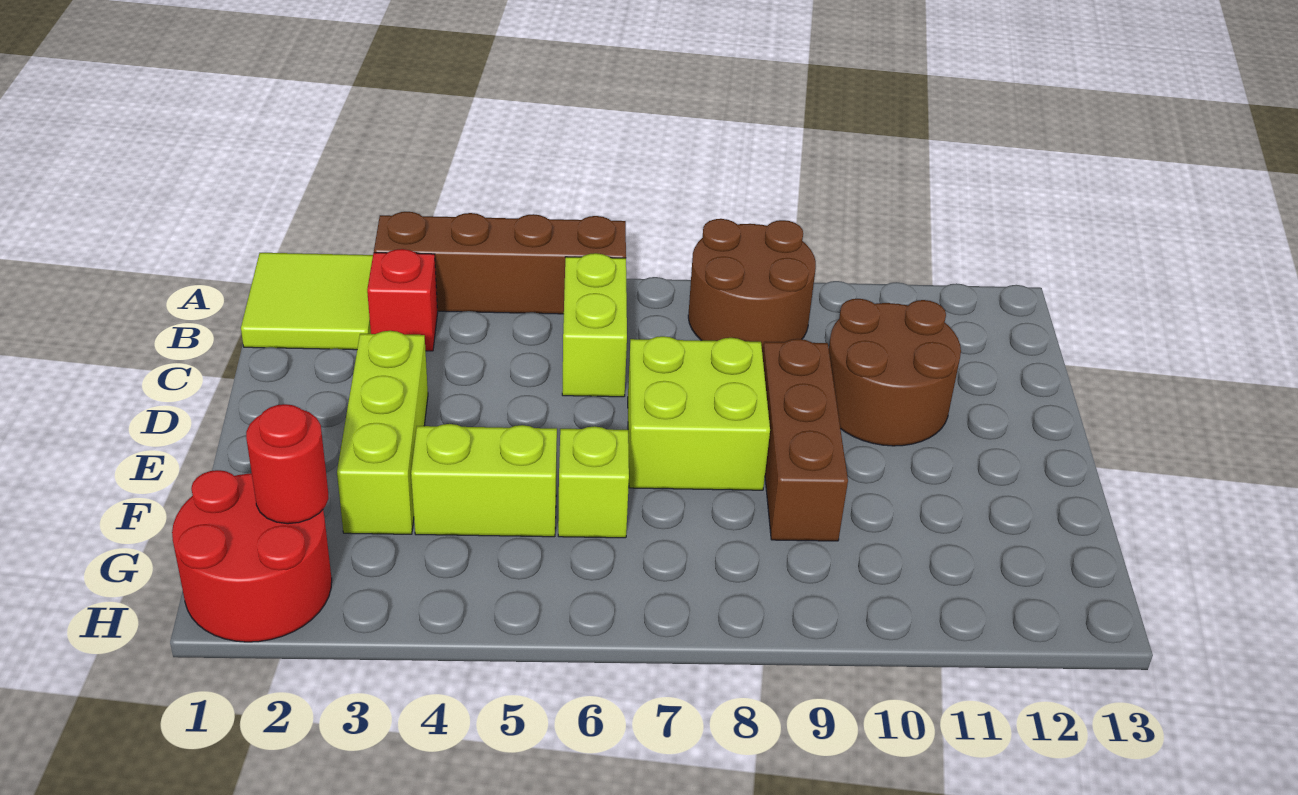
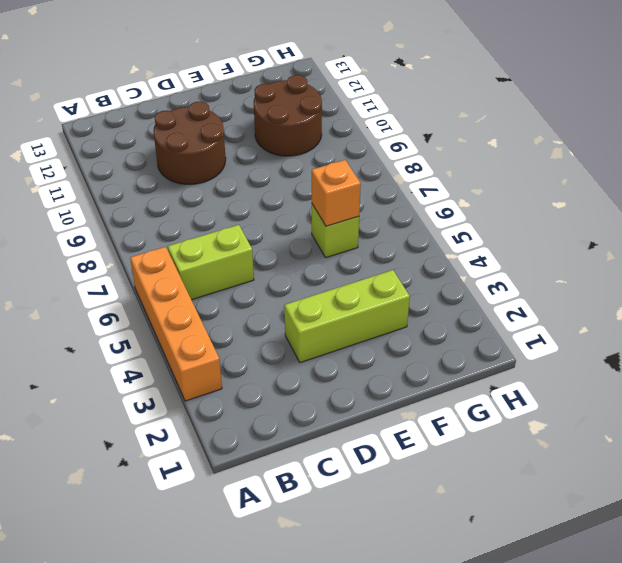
orange 1x4 brick [130,247,222,401] -> brown 1x4 brick [374,212,626,314]
orange 1x1 brick [312,160,361,226] -> none
brown 2x2 round brick [254,75,322,156] -> brown 2x2 round brick moved to [688,219,816,355]
none -> lime 2x2 tile [241,253,373,350]
none -> red 1x1 brick [367,249,438,351]
none -> lime 2x2 brick [628,336,770,490]

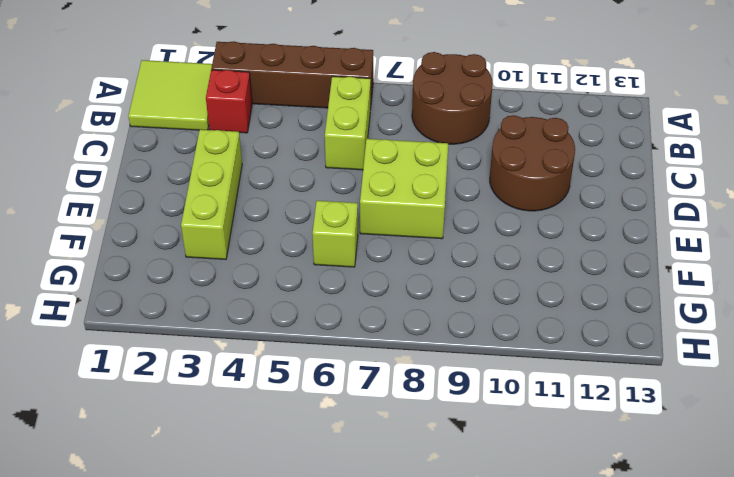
none -> brown 1x3 brick [763,339,848,541]
none -> lime 1x2 brick [411,424,557,537]
none -> red 2x2 round brick [172,470,332,642]

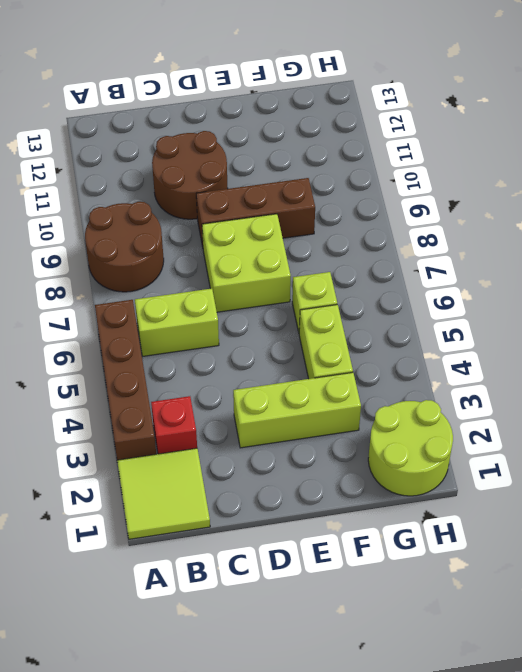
lime 2x2 round brick [368,400,453,496] -> red 2x2 round brick [172,470,332,642]
none -> red 1x1 round brick [246,404,329,524]

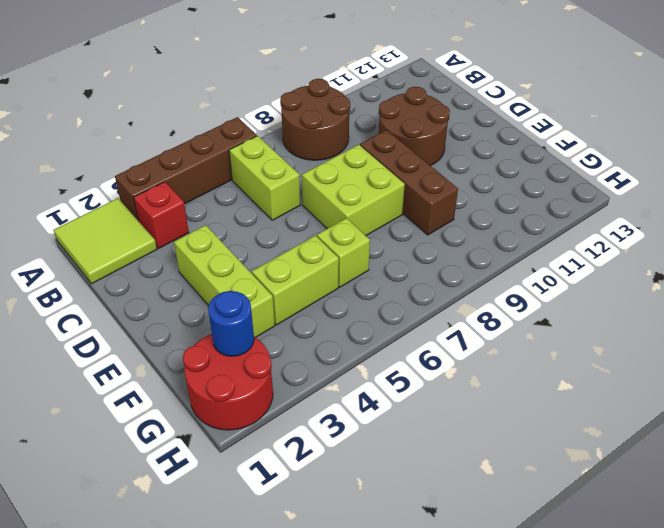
blue 1x1 round brick [208,291,254,356] -> red 1x1 round brick [246,404,329,524]

